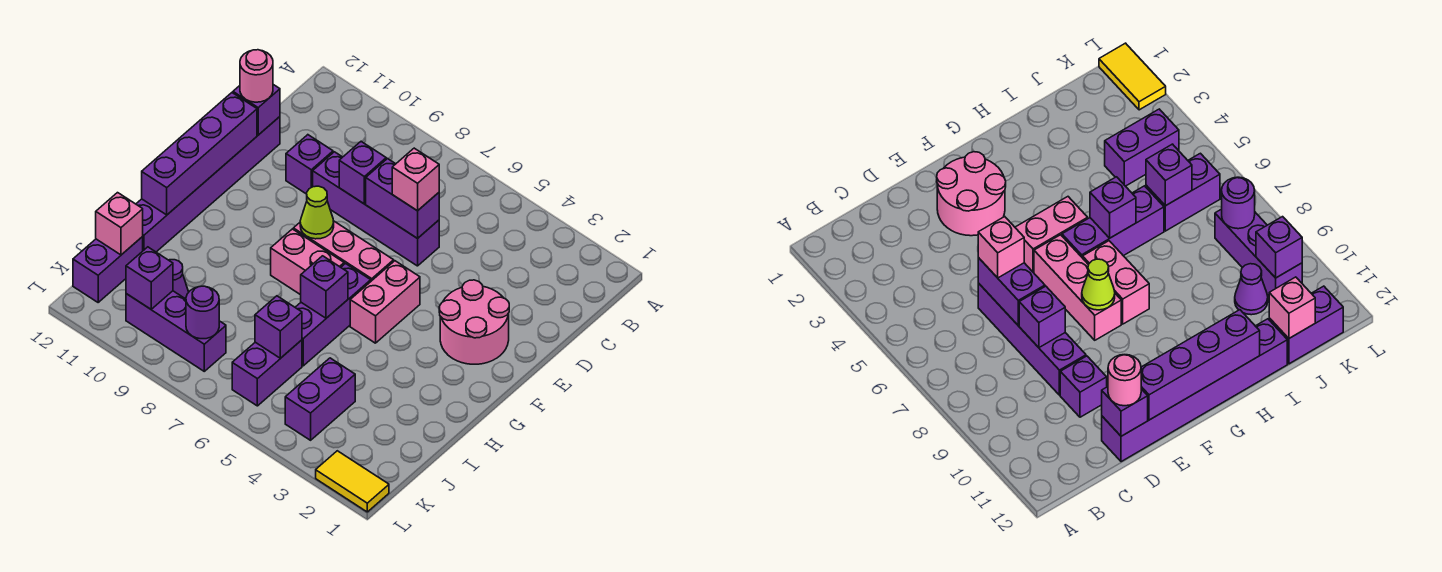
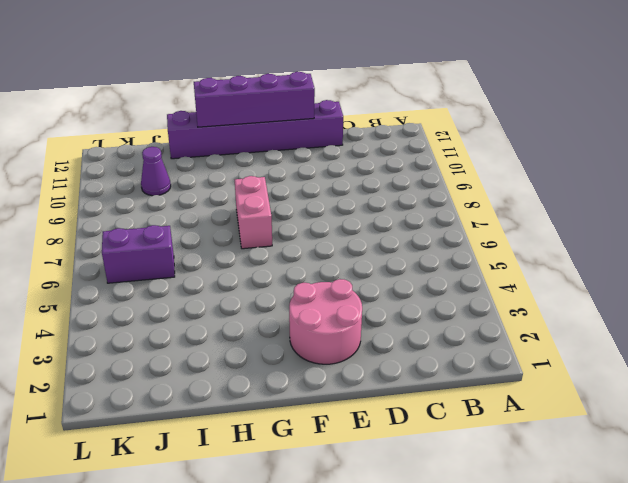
none -> purple 1x4 brick [313,152,439,266]
none -> purple 1x1 brick [286,135,333,194]
none -> pink 1x2 brick [350,261,420,343]

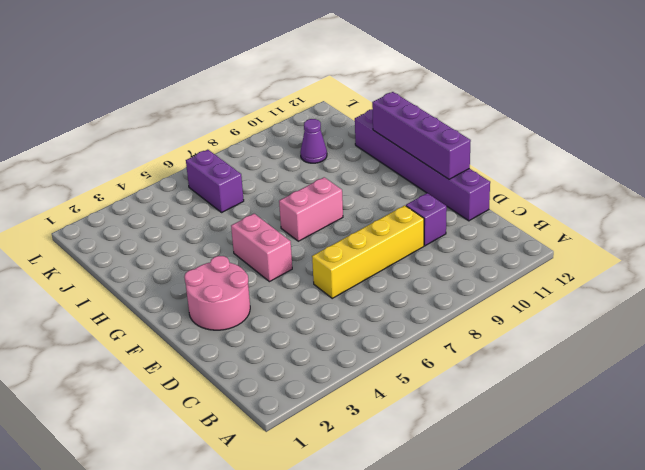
yellow 1x4 brick [312,205,424,298] -> purple 1x4 brick [313,152,439,266]
none -> pink 1x3 brick [293,221,394,281]
none -> purple 1x3 brick [295,264,371,366]
none -> purple 1x2 brick [285,358,355,440]

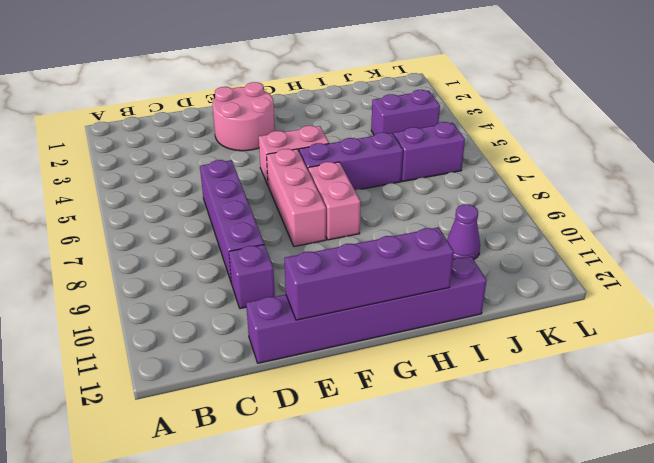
none -> purple 1x2 brick [73,237,143,302]
none -> purple 1x3 brick [126,291,226,371]
none -> yellow 1x2 tile [316,451,389,512]

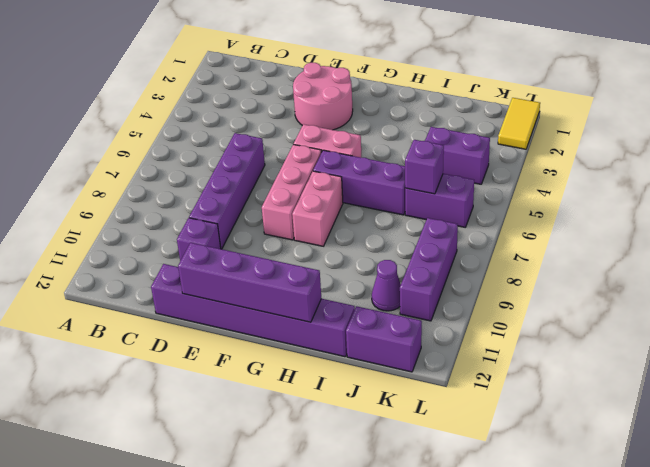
none -> purple 1x2 brick [366,158,439,238]
none -> purple 1x1 brick [339,142,386,204]
none -> purple 1x1 brick [233,85,280,135]

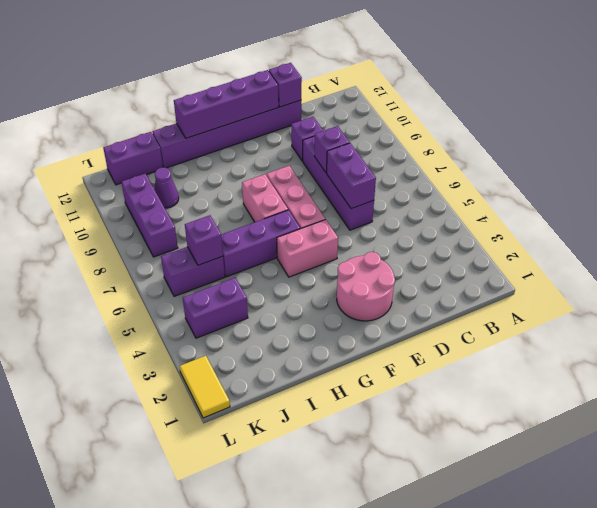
none -> lime 1x1 cone [300,186,334,239]
none -> purple 1x1 brick [301,256,348,318]
none -> pink 1x1 brick [96,193,143,255]

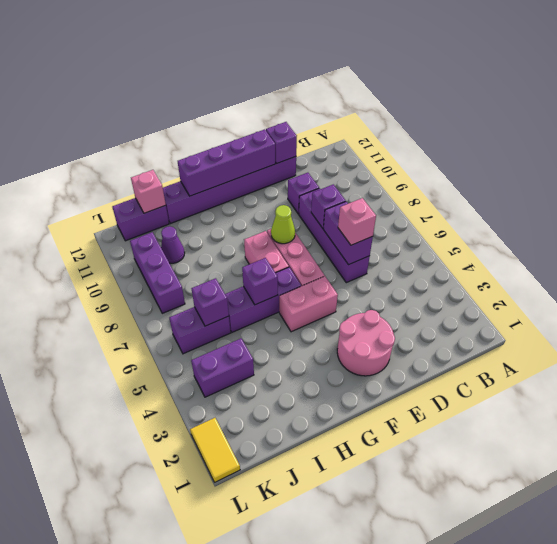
none -> purple 1x1 round brick [186,286,219,339]
none -> purple 1x1 brick [126,247,173,309]
none -> pink 1x1 round brick [240,50,273,102]

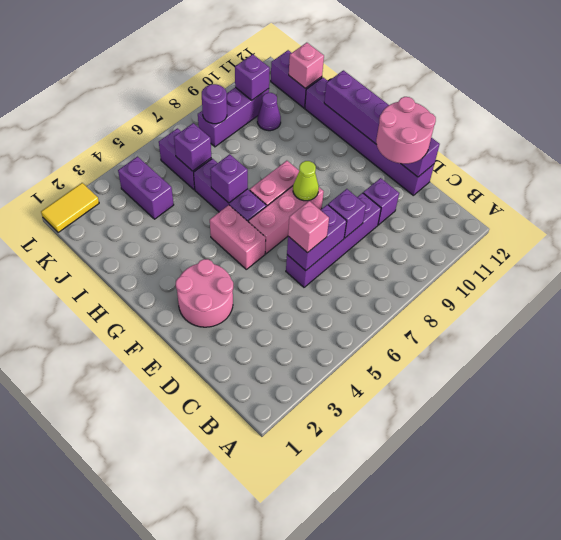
pink 2x2 round brick [376,97,436,164] -> pink 1x1 round brick [240,50,273,102]

